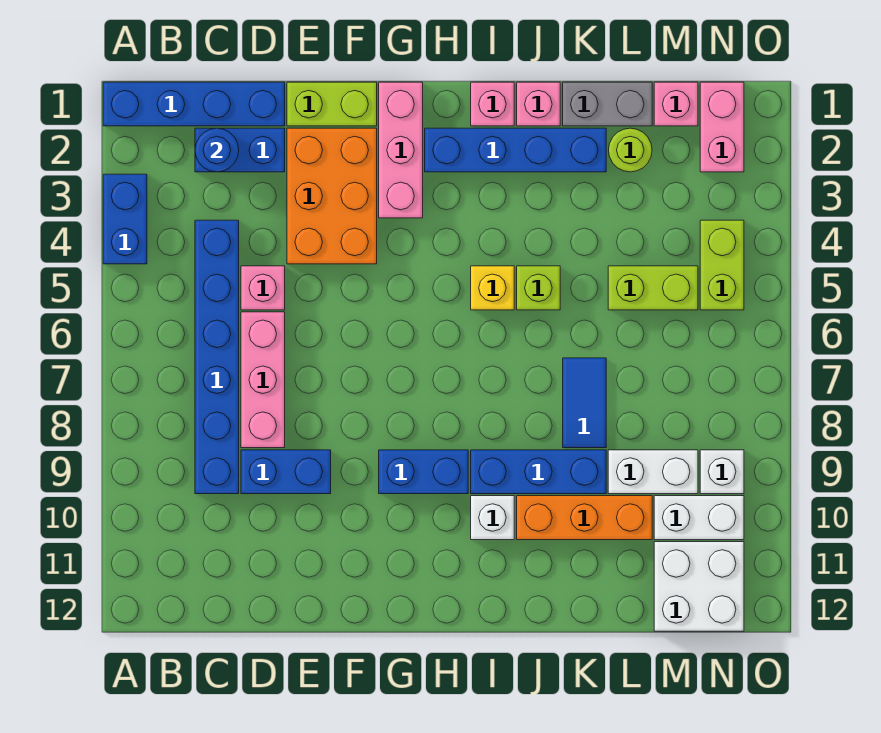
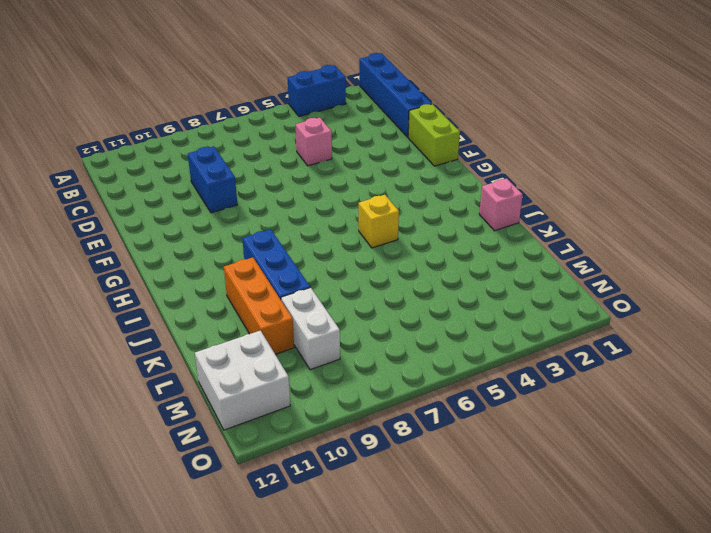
none -> blue 1x2 brick [195,128,285,172]
none -> blue 1x6 brick [195,220,239,494]
none -> pink 1x3 brick [241,312,285,448]
none -> orange 2x3 brick [287,128,377,264]

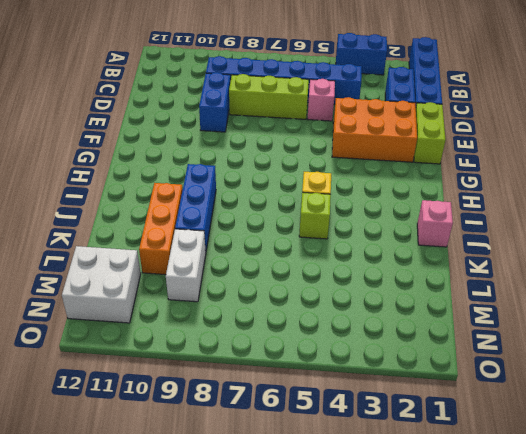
lime 1x3 brick [229,74,309,119] -> pink 1x3 brick [241,312,285,448]
none -> pink 1x3 brick [379,82,423,218]
none -> blue 1x2 brick [379,450,468,494]
none -> blue 1x4 brick [425,128,606,172]
none -> pink 1x1 brick [471,82,514,126]

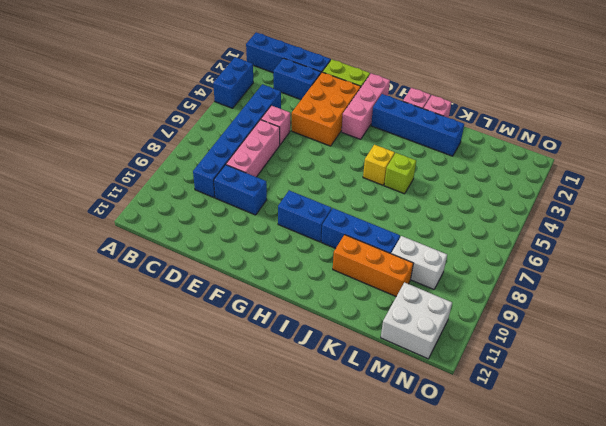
none -> white 1x1 brick [471,496,514,540]
none -> grey 1x2 brick [563,82,652,126]
none -> blue 1x2 tile [563,358,606,448]
none -> lime 1x1 round brick [609,128,652,172]

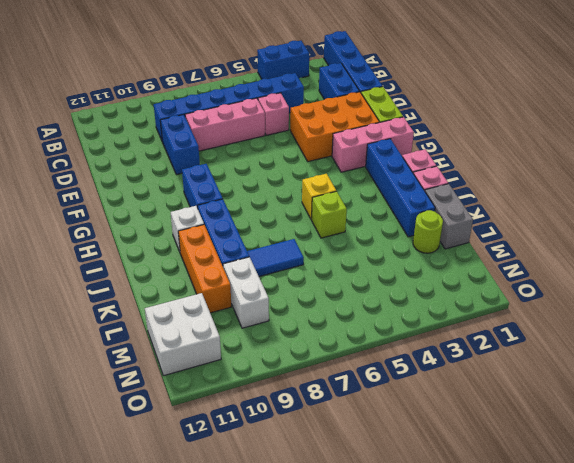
none -> lime 1x2 brick [608,266,698,310]
none -> pink 1x1 brick [654,82,698,126]
none -> white 1x2 brick [654,496,744,540]
none -> pink 1x2 brick [700,82,744,172]

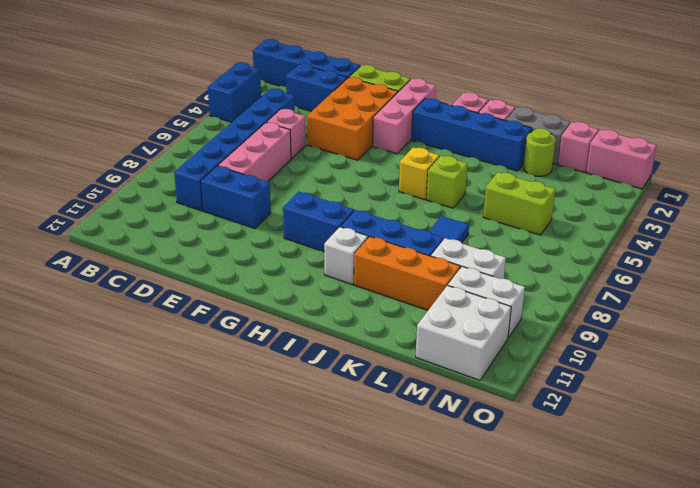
pink 1x2 brick [586,130,657,189] -> pink 1x2 brick turned to [700,82,744,172]
none -> lime 1x2 brick [700,220,744,310]
none -> white 1x1 brick [700,450,744,494]
none -> blue 1x1 round brick [195,128,239,172]

